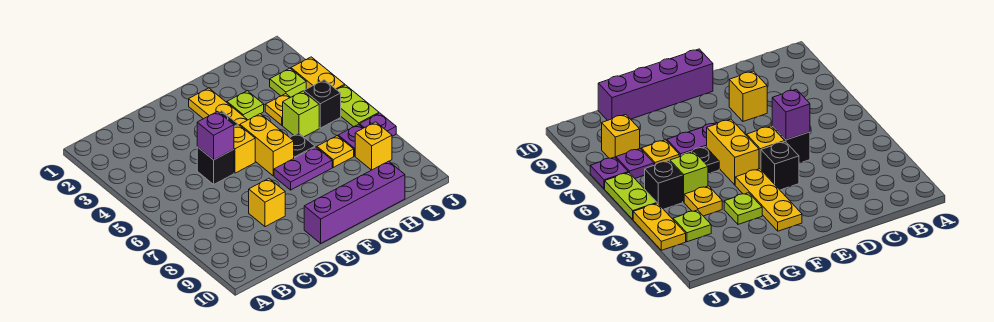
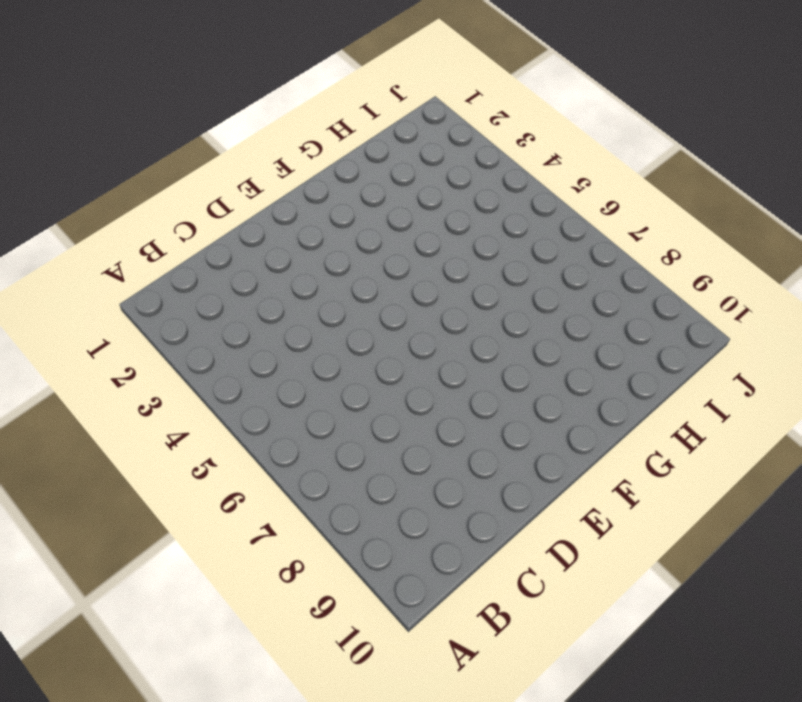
none -> black 1x1 brick [197,147,234,184]
none -> yellow 1x1 brick [249,179,285,227]
none -> black 1x1 brick [761,142,799,190]

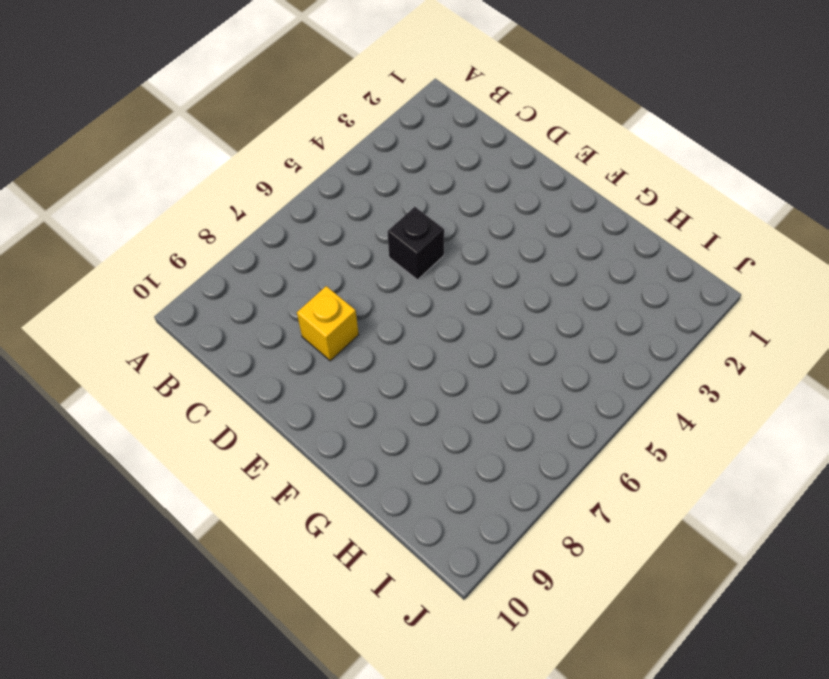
none -> black 1x1 brick [761,142,799,190]
none -> yellow 1x1 brick [234,125,255,173]
none -> purple 1x4 brick [304,161,405,243]

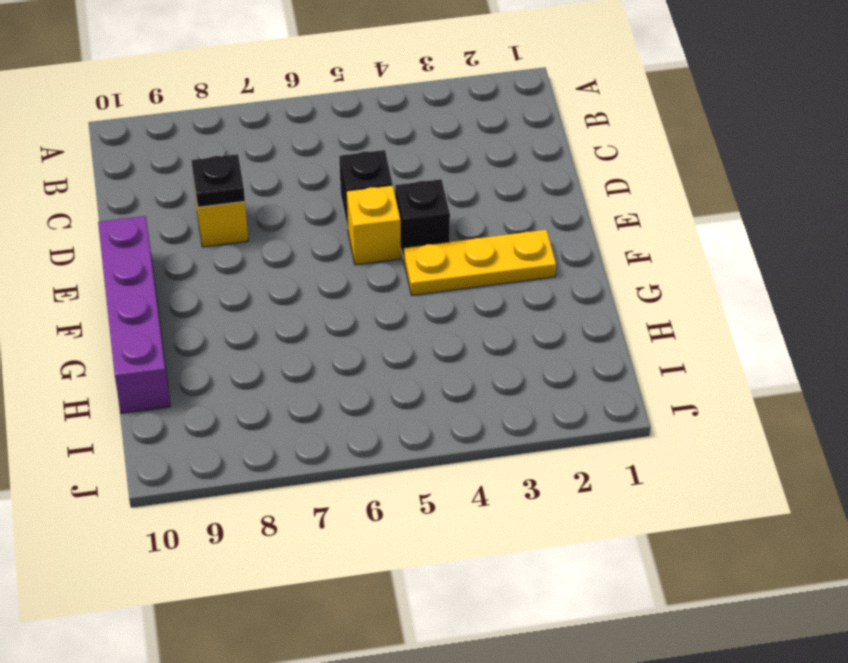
black 1x1 plate [191,154,245,207] -> black 1x1 plate moved to [290,133,315,158]
none -> yellow 1x2 brick [240,114,294,176]
none -> purple 1x2 plate [274,147,332,190]
none -> lime 1x1 plate [227,91,264,120]

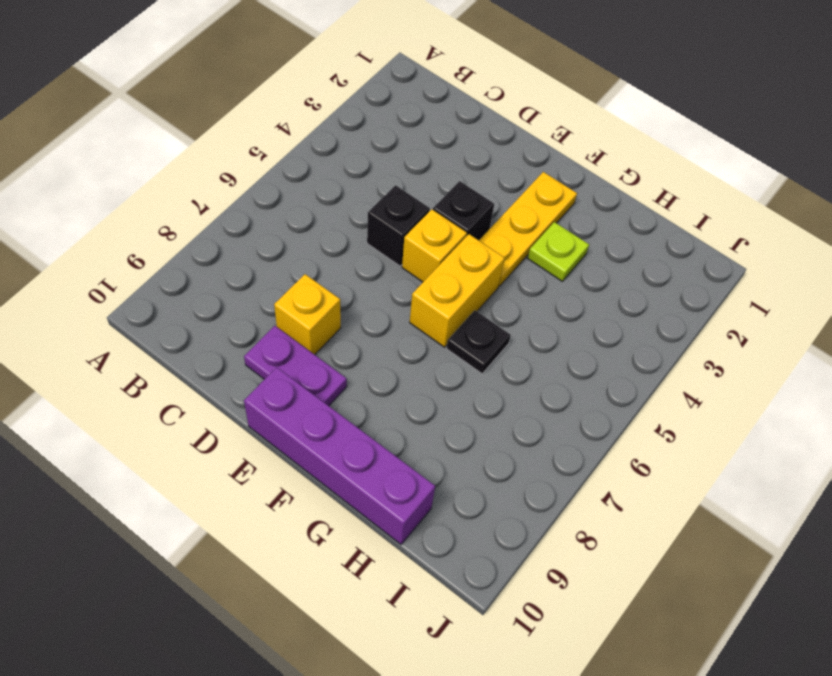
purple 1x2 plate [244,326,347,406] -> purple 1x2 plate moved to [274,147,332,190]
none -> yellow 1x1 plate [265,94,290,125]
none -> lime 1x1 brick [283,91,319,137]
none -> yellow 1x1 plate [317,136,354,167]

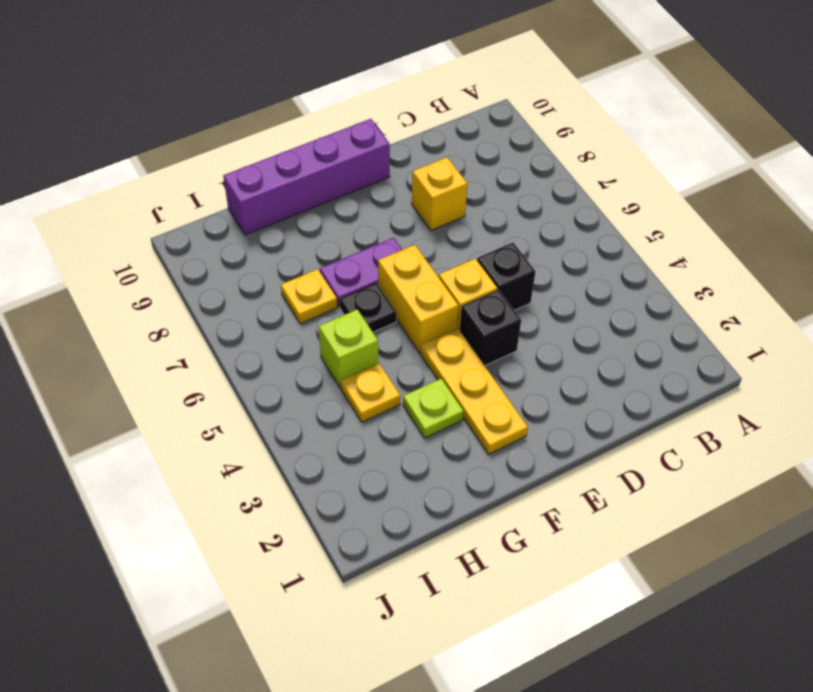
none -> lime 1x1 plate [270,68,306,97]
none -> black 1x1 brick [304,80,341,128]
none -> purple 1x1 plate [338,124,363,156]

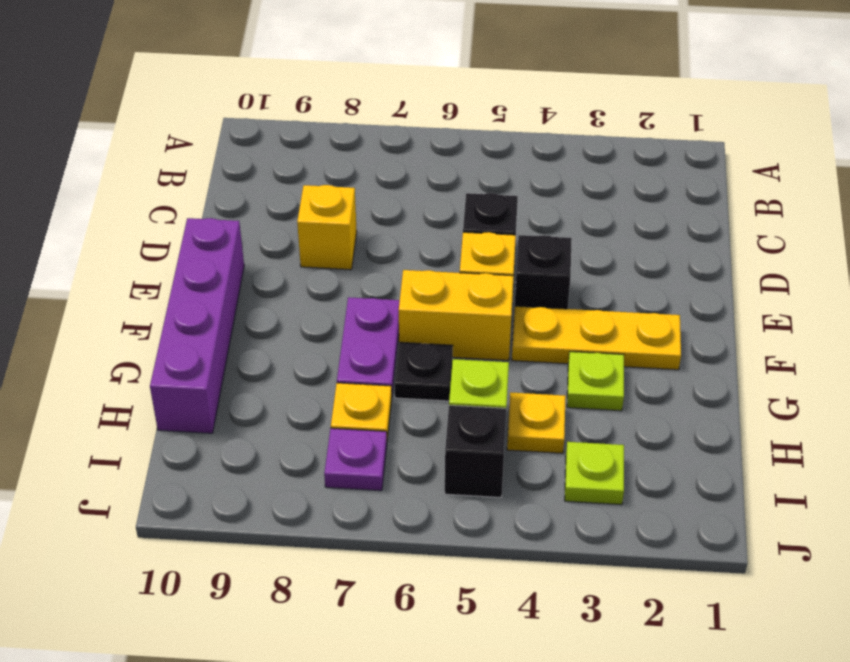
none -> yellow 1x1 brick [355,122,392,170]
none -> yellow 1x2 plate [291,57,345,90]
none -> lime 1x2 plate [337,85,379,127]

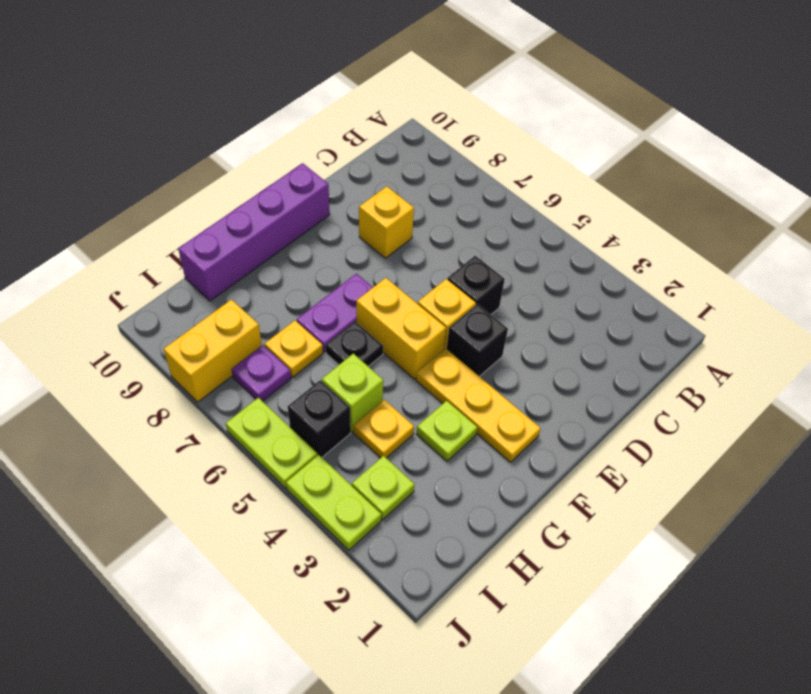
yellow 1x2 brick [164,299,262,402] -> yellow 1x1 brick [355,122,392,170]
lime 1x2 plate [286,455,381,550] -> yellow 1x2 plate [291,57,345,90]
none -> purple 1x1 plate [360,113,396,136]
none -> purple 1x1 brick [197,112,234,160]

